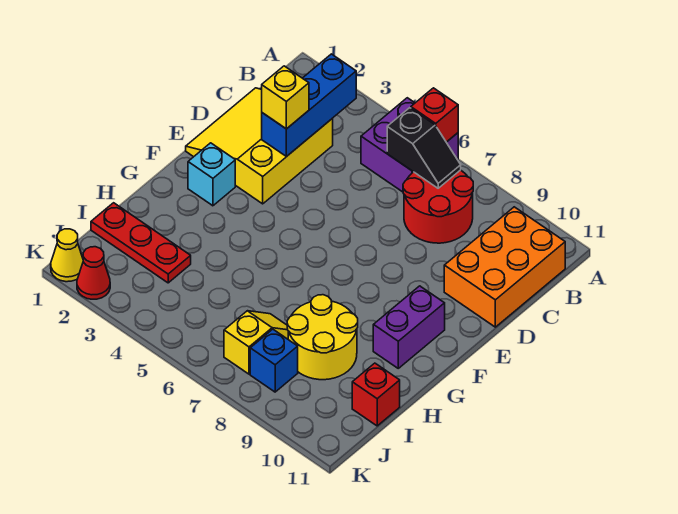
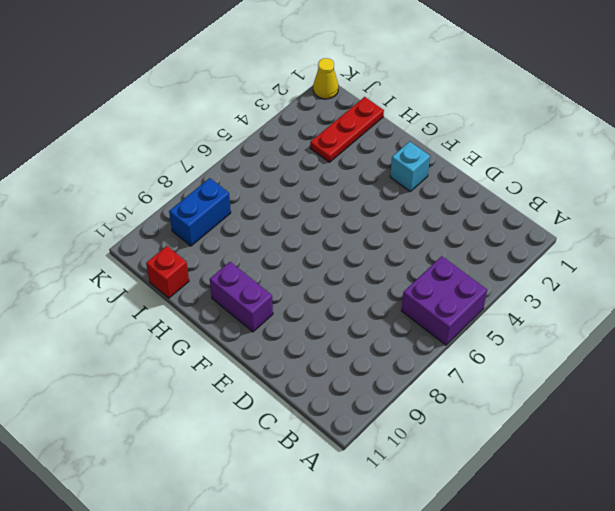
blue 1x2 brick [169,178,231,246] -> blue 1x1 brick [250,329,298,392]
none -> red 2x2 round brick [403,170,473,243]
none -> orange 2x3 brick [444,207,565,327]
none -> yellow 3x3 slope [186,88,333,204]

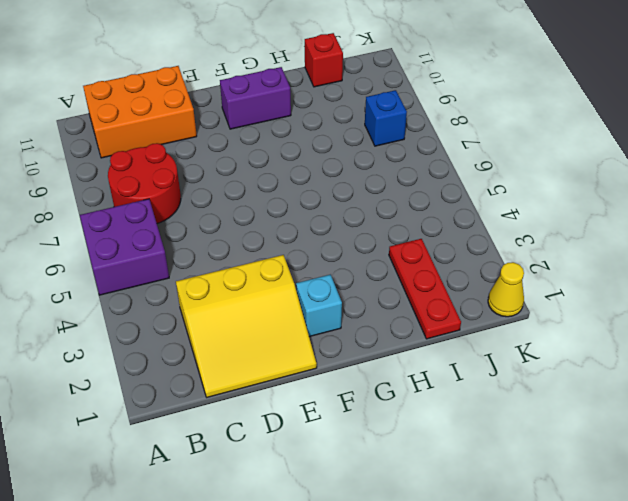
none -> yellow 2x2 round brick [287,295,358,380]
none -> yellow 1x2 slope [224,311,288,374]
none -> red 1x1 cone [77,247,110,299]

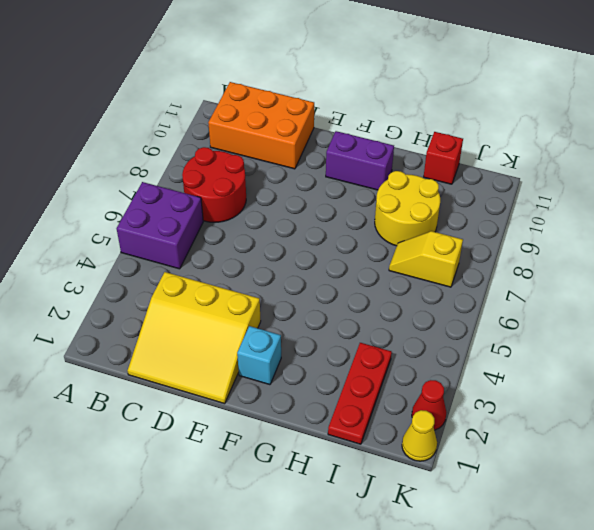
none -> blue 1x1 brick [250,329,298,392]
none -> red 1x1 brick [411,88,458,142]
none -> blue 1x3 brick [262,54,356,156]

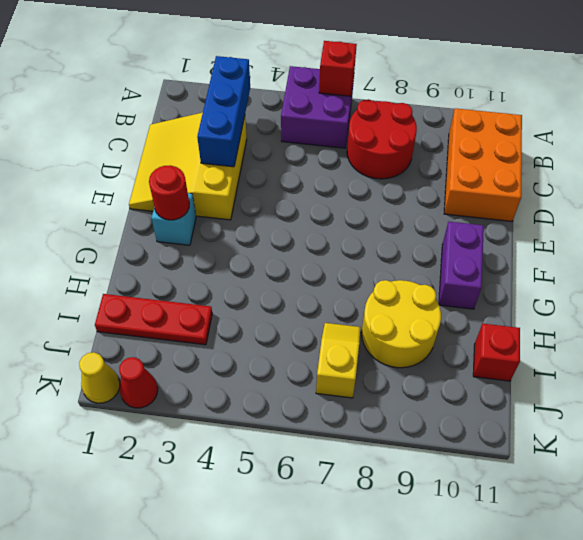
red 1x1 round brick [149,165,189,220] -> none
none -> blue 1x1 brick [250,329,298,392]
none -> black 1x2 slope [387,108,461,188]
none -> yellow 1x1 brick [262,66,309,129]

